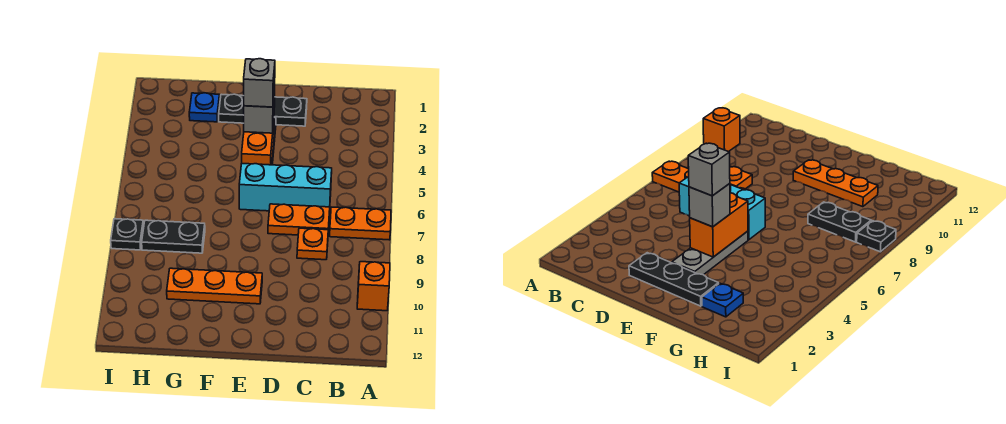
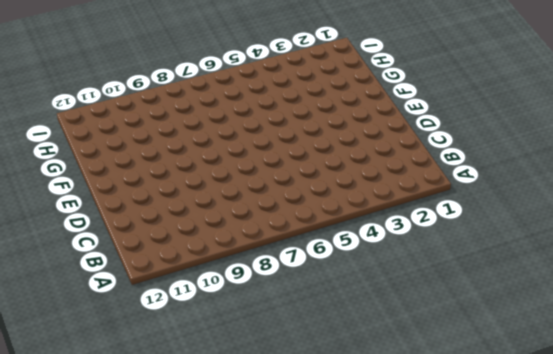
none -> orange 1x2 plate [330,207,391,240]
none -> orange 1x1 brick [357,262,390,311]
none -> cyan 1x3 brick [239,163,332,211]

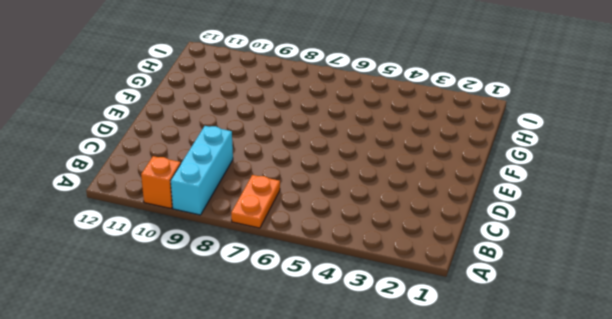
cyan 1x3 brick [171,126,233,215] -> cyan 1x3 brick moved to [239,163,332,211]
none -> orange 1x2 plate [268,204,330,235]
none -> orange 1x1 plate [297,228,328,260]
none -> black 1x3 plate [219,94,307,126]

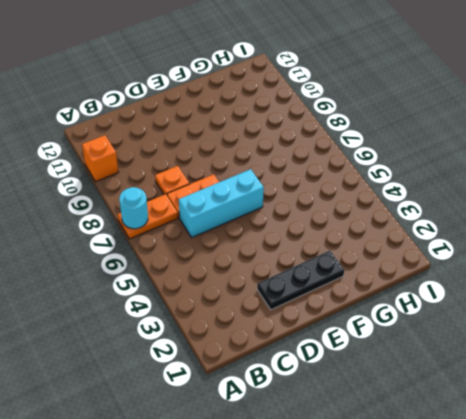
cyan 1x1 round brick [119,187,148,229] -> none
none -> grey 1x3 plate [672,231,748,275]
none -> orange 1x3 plate [167,268,262,304]
none -> blue 1x1 plate [189,93,220,122]

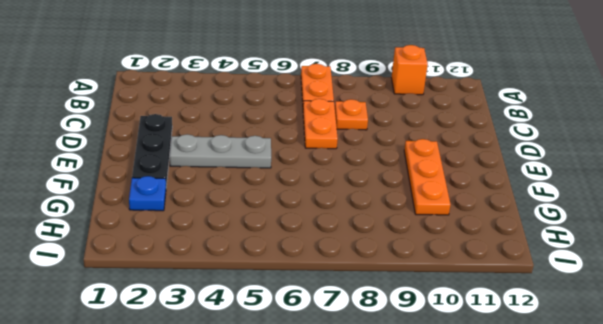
none -> cyan 1x3 brick [239,163,332,211]
none -> black 1x2 plate [142,220,205,253]
none -> black 1x1 plate [111,219,144,250]

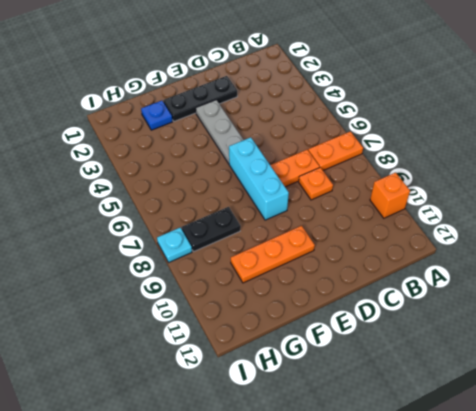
cyan 1x3 brick [229,137,289,220] -> cyan 1x3 brick turned to [239,163,332,211]
cyan 1x1 plate [157,228,192,262] -> black 1x1 plate [111,219,144,250]
none -> orange 1x2 brick [242,124,274,165]
none -> grey 1x1 brick [244,90,275,133]
none -> grey 1x1 brick [243,59,275,107]

